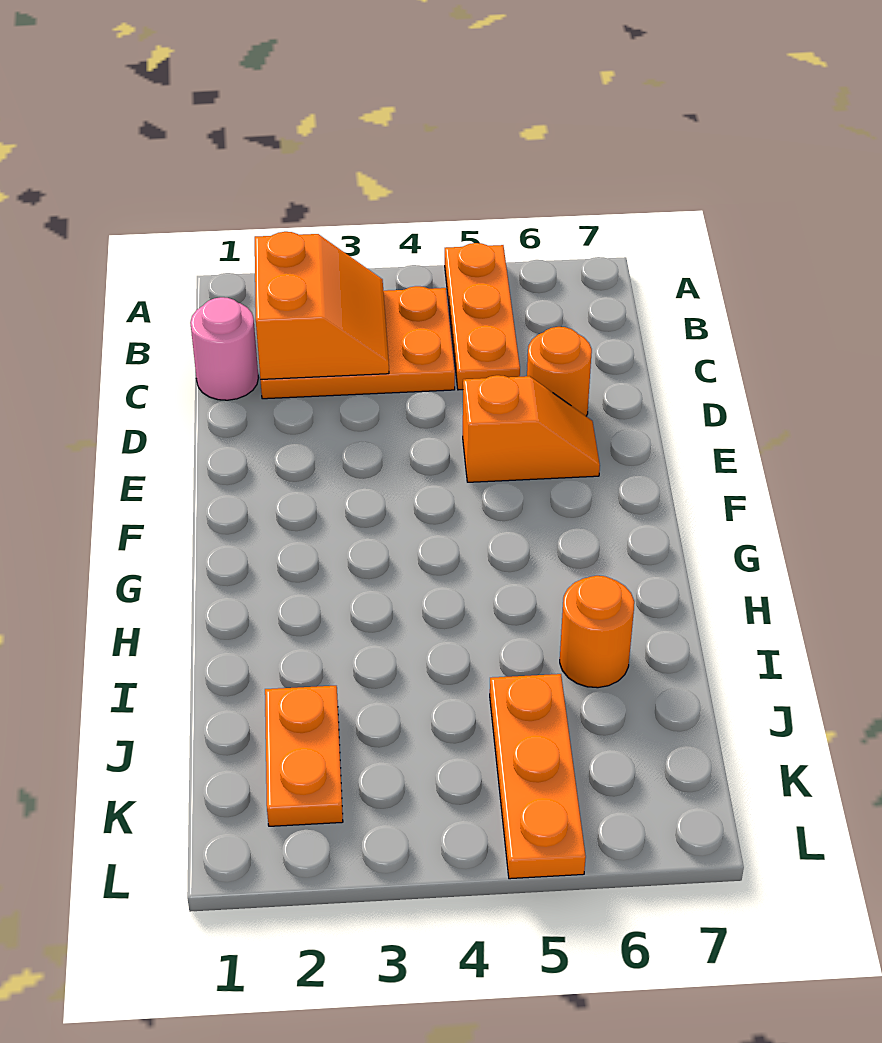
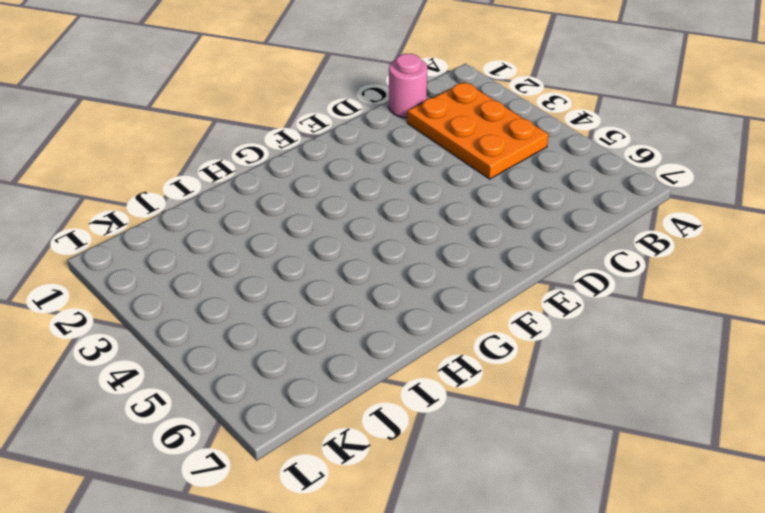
none -> orange 1x3 plate [445,243,520,390]
none -> orange 1x1 round brick [527,327,592,416]

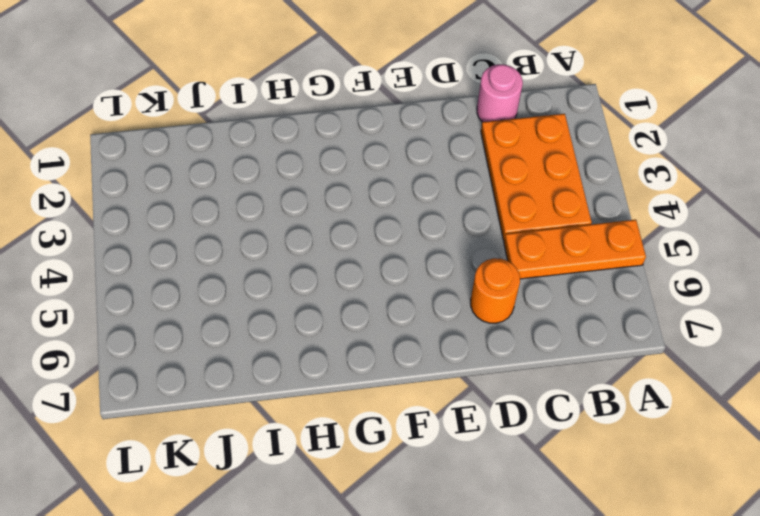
none -> orange 1x2 slope [463,375,600,482]
none -> orange 1x1 round brick [560,576,634,688]

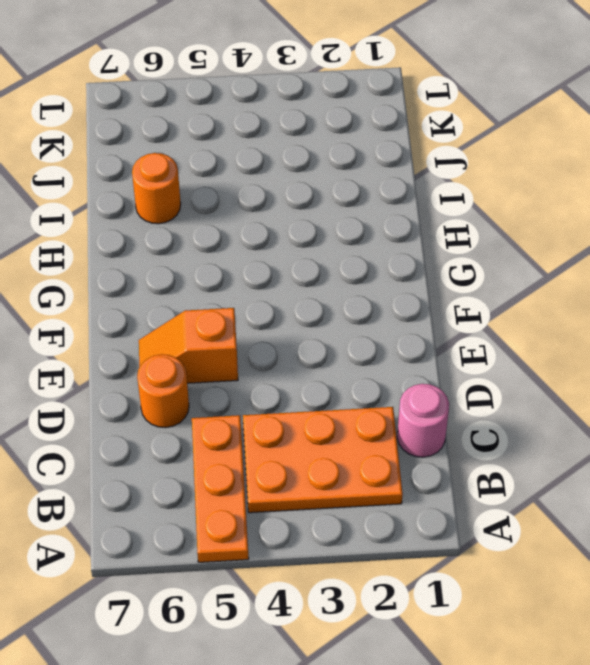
none -> orange 1x2 plate [265,686,343,826]
none -> orange 1x3 plate [490,674,586,879]

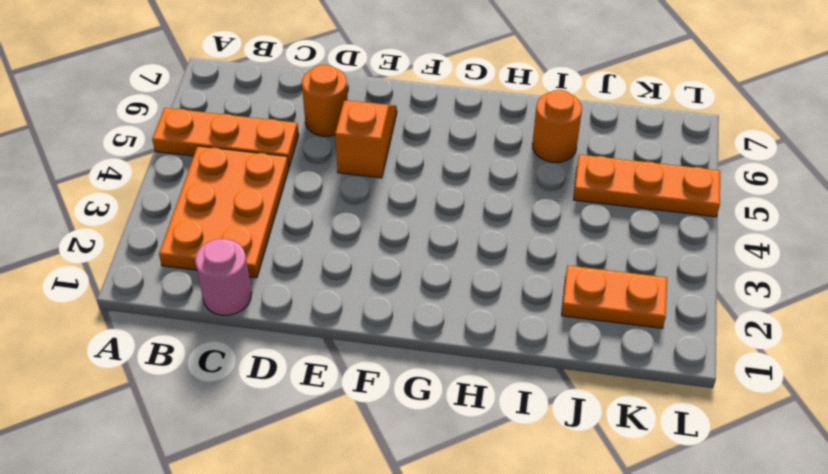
none -> orange 2x2 slope [255,232,389,380]

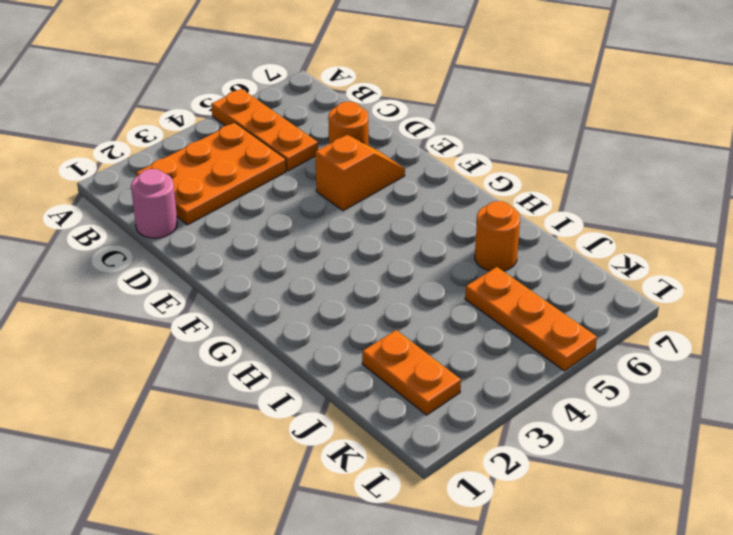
none -> orange 2x2 slope [255,232,389,380]

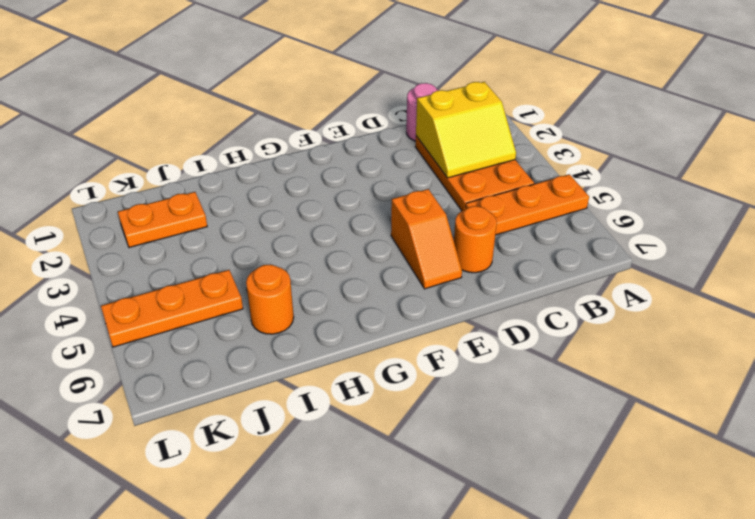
yellow 2x2 slope [416,82,516,178] -> orange 2x2 slope [255,232,389,380]

